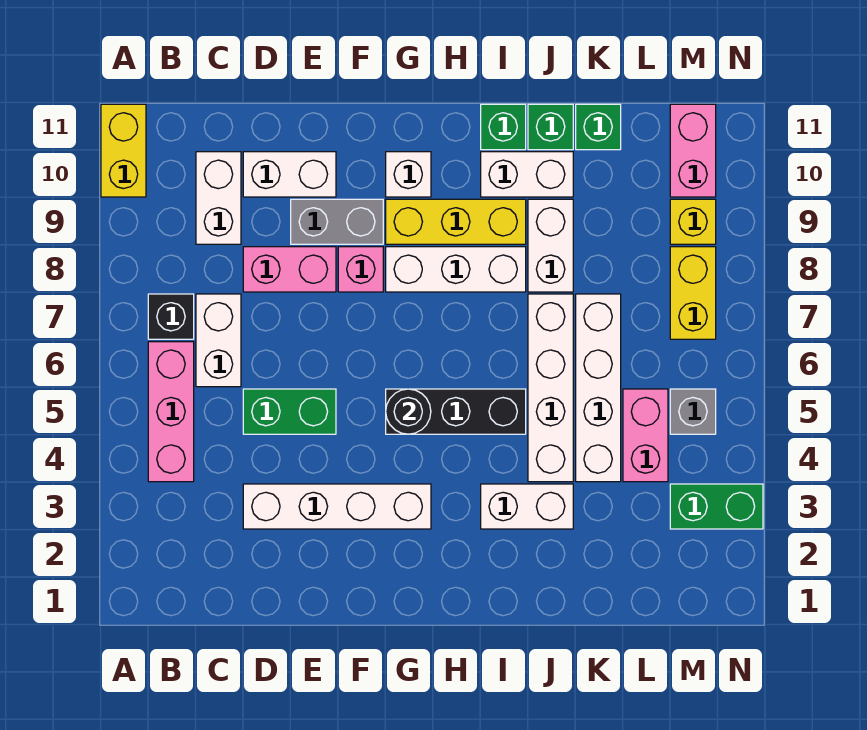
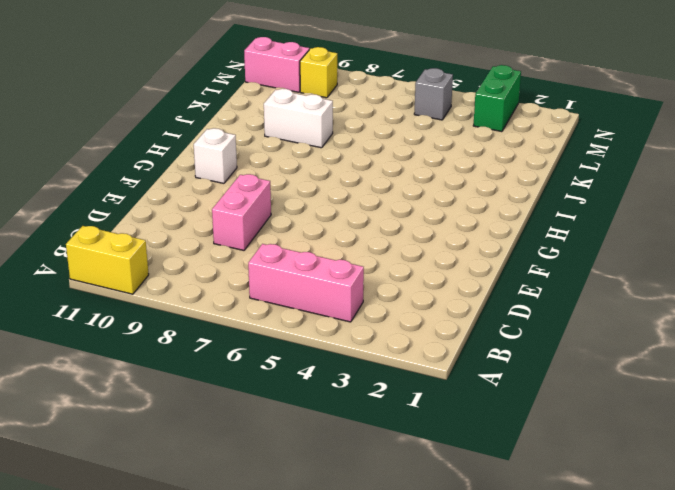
none -> black 1x1 brick [148,294,194,339]
none -> white 1x2 brick [196,294,241,387]
none -> white 1x2 brick [196,152,241,244]
none -> white 1x4 brick [243,484,431,529]

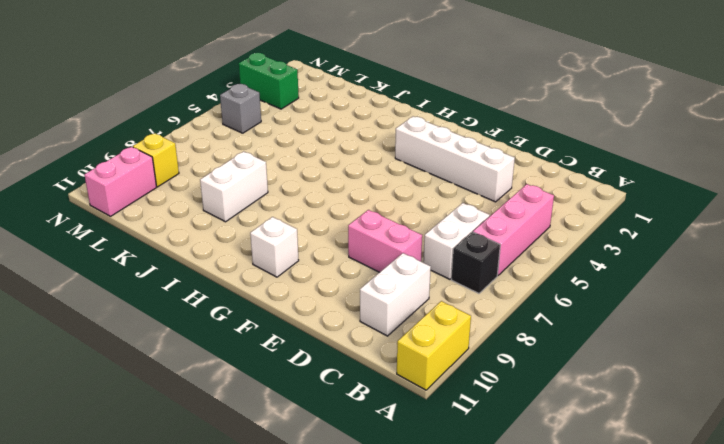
none -> green 1x2 brick [243,389,336,434]
none -> white 1x2 brick [243,152,336,197]
none -> grey 1x2 brick [291,199,383,244]
none -> pink 1x1 brick [338,247,383,292]

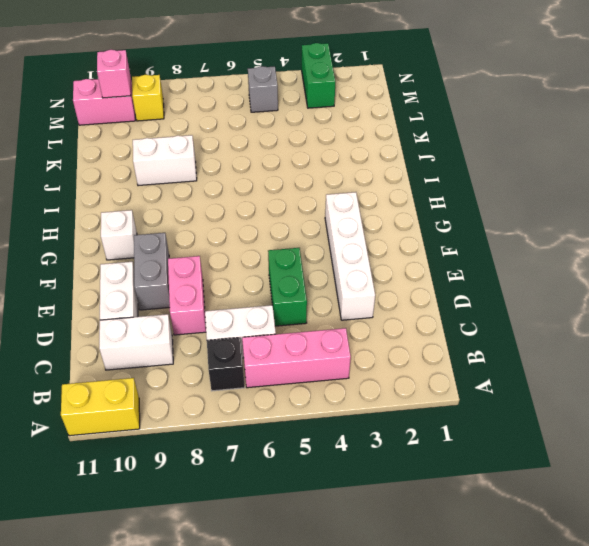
pink 1x1 brick [97,50,131,98] -> pink 1x1 brick moved to [338,247,383,292]
none -> black 1x3 brick [386,389,526,434]
none -> white 1x3 brick [386,247,526,292]
none -> yellow 1x3 brick [386,199,526,244]
none -> white 1x2 brick [481,484,573,529]

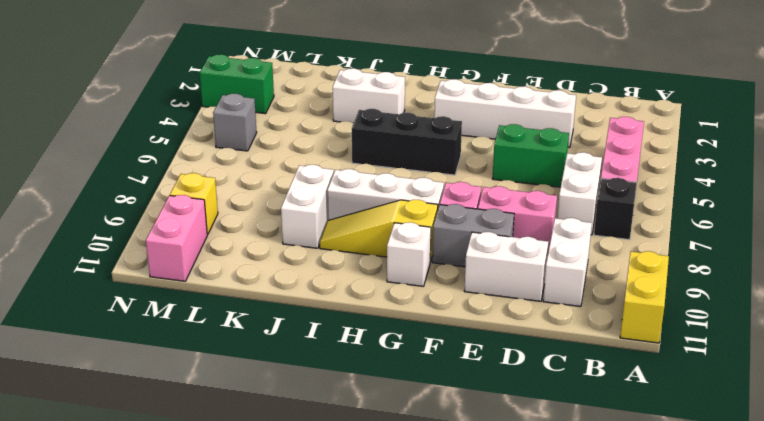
yellow 1x3 slope [320,200,438,262] -> yellow 1x3 brick [386,199,526,244]
none -> white 1x2 brick [481,152,573,197]
none -> green 1x1 brick [481,104,526,150]
none -> white 1x4 brick [528,294,573,482]
none -> green 1x1 brick [528,104,573,150]

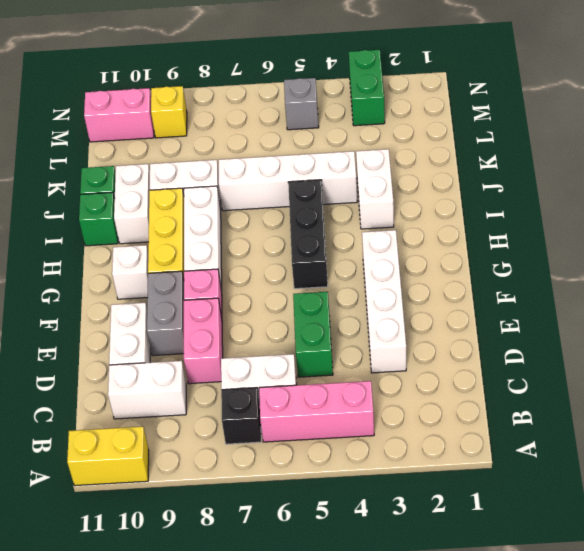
none -> white 1x4 brick [576,294,621,482]
none -> green 1x1 brick [576,104,621,150]
none -> pink 1x2 brick [623,389,668,482]
none -> yellow 1x2 brick [670,247,716,339]

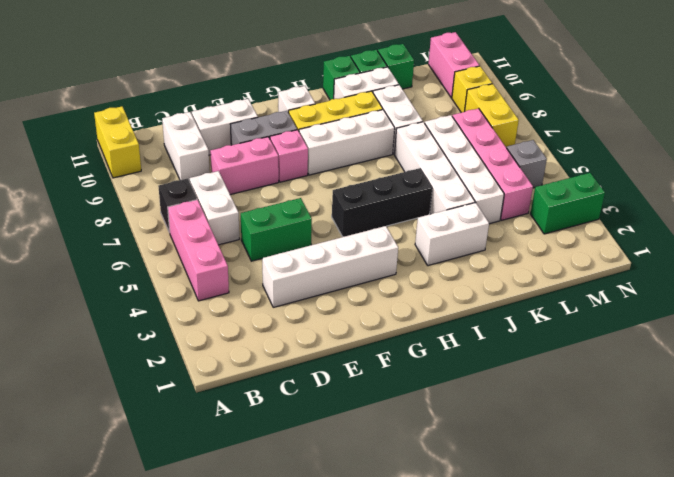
pink 1x4 brick [452,109,533,220] -> pink 1x2 brick [623,389,668,482]
none -> black 1x1 round brick [386,389,431,434]

